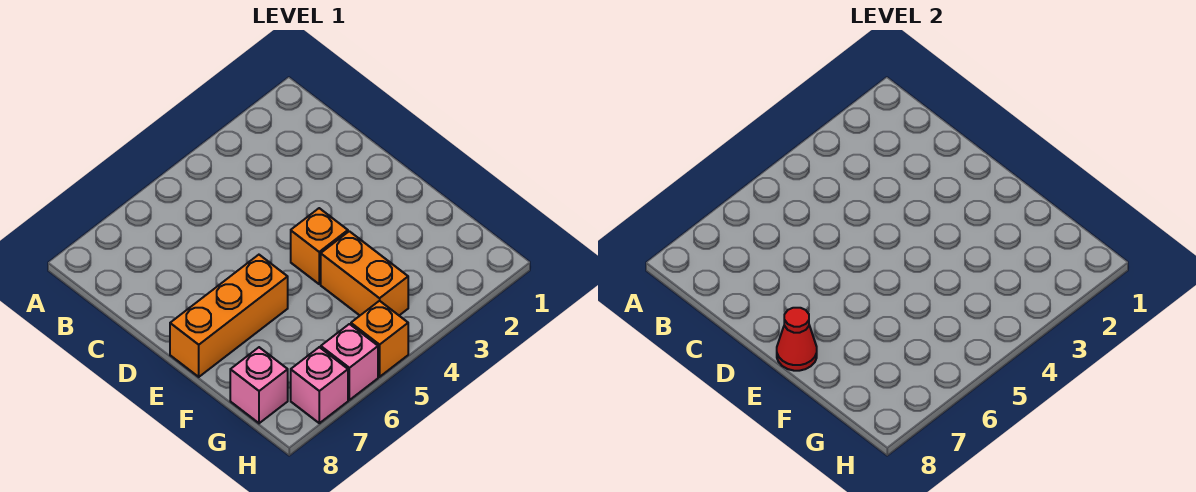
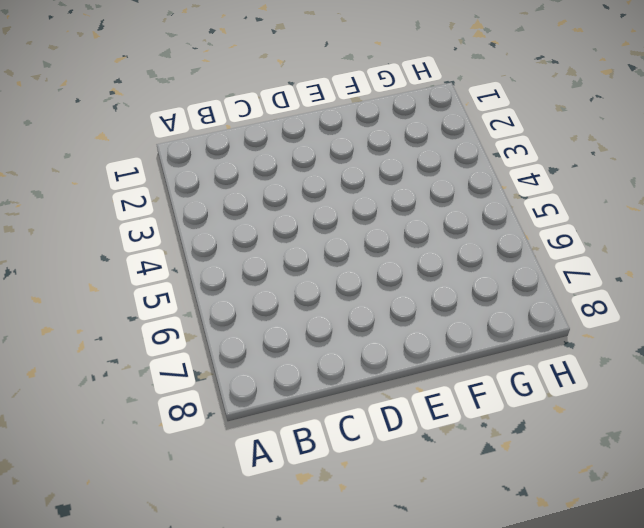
none -> orange 1x1 brick [291,208,348,284]
none -> orange 1x3 brick [170,255,288,377]

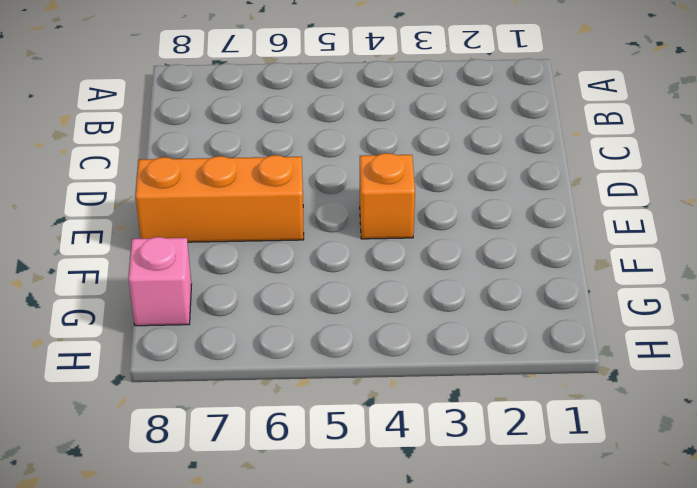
none -> orange 1x2 brick [321,231,408,315]
none -> orange 1x1 brick [351,301,408,377]

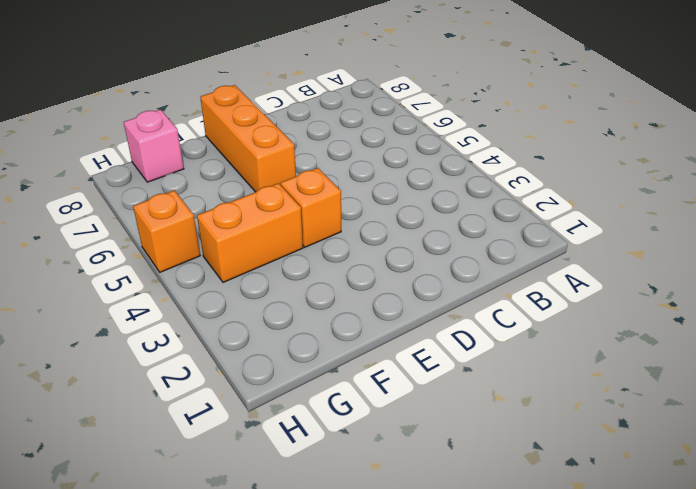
none -> pink 1x1 brick [321,324,378,400]
none -> pink 1x1 brick [291,347,348,423]

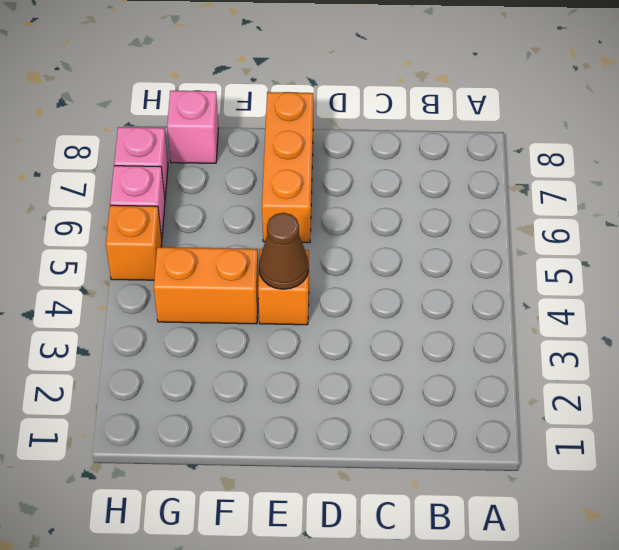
brown 1x1 cone [259,213,309,289] -> none
none -> red 1x1 cone [777,308,817,371]

